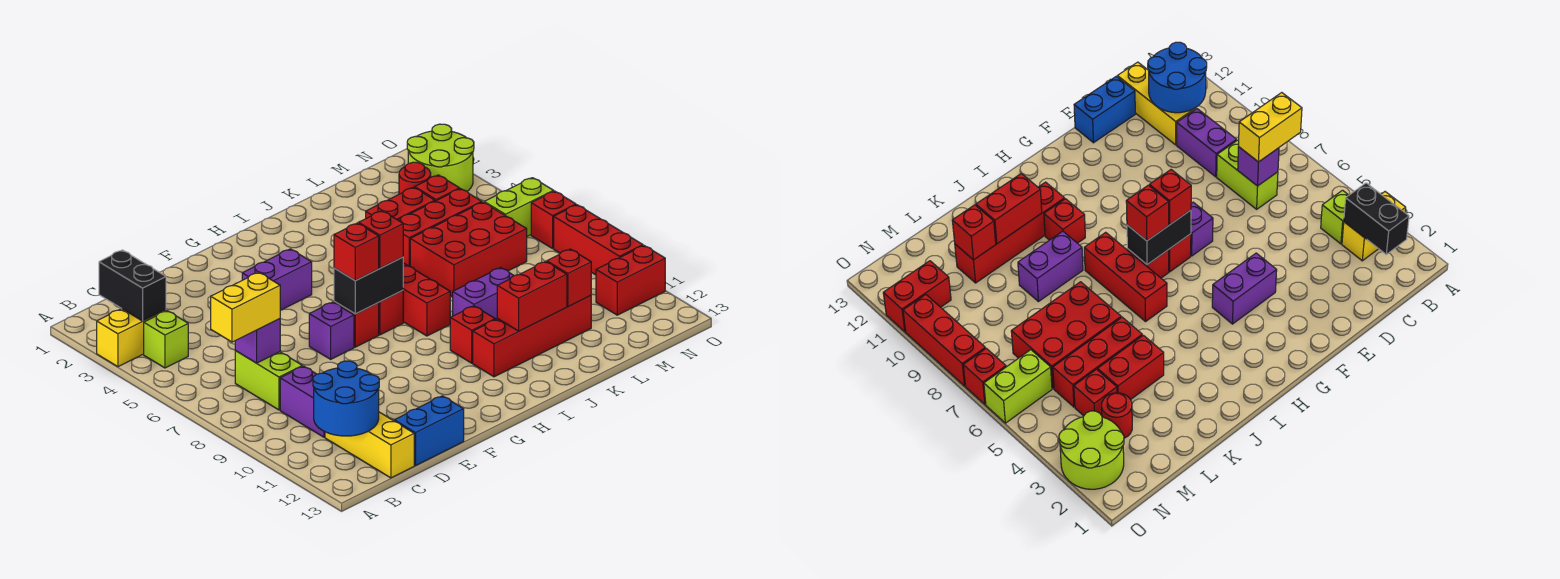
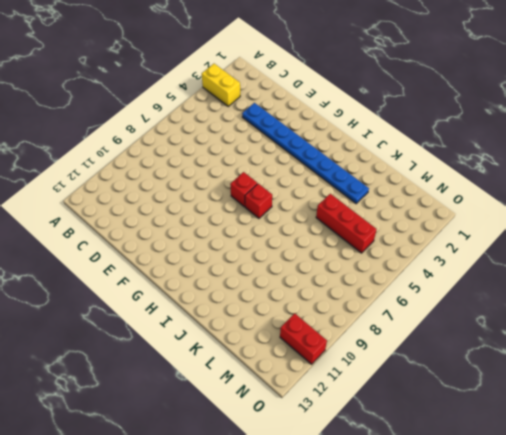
blue 1x8 plate [242,103,369,204] -> none
none -> lime 1x1 brick [144,311,188,368]
none -> lime 1x2 brick [235,351,303,410]
none -> purple 1x2 brick [280,366,325,437]
none -> yellow 1x3 brick [325,412,414,478]

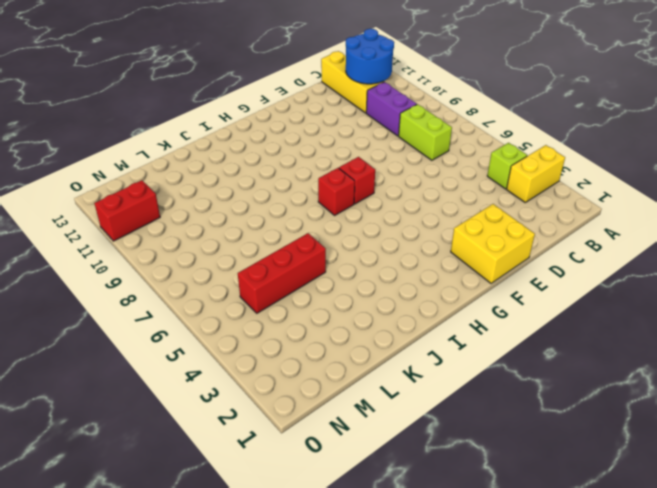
yellow 2x2 brick [451,204,535,283] -> none
none -> blue 1x2 brick [394,396,464,466]
none -> purple 1x2 brick [242,249,312,310]
none -> purple 1x1 brick [309,302,354,359]
none -> red 1x3 brick [403,263,451,336]

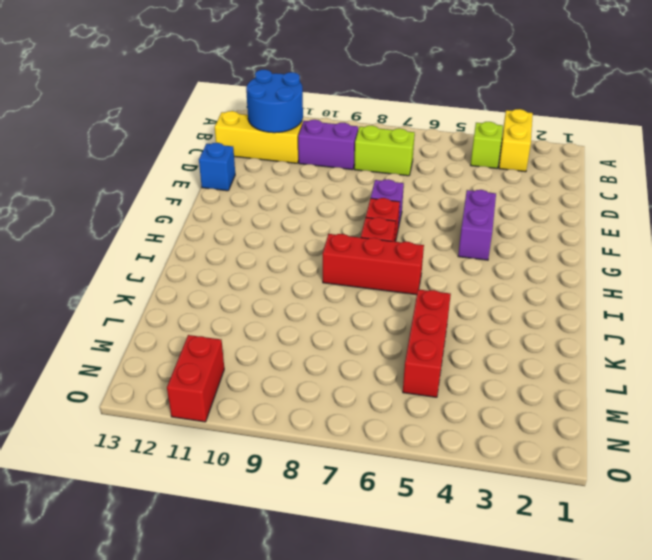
blue 1x1 brick [199,143,235,191] -> blue 1x2 brick [394,396,464,466]
none -> red 1x1 brick [450,306,495,363]
none -> red 1x4 brick [473,296,591,377]
none -> purple 1x2 brick [453,268,514,320]
none -> red 1x2 brick [366,187,435,220]

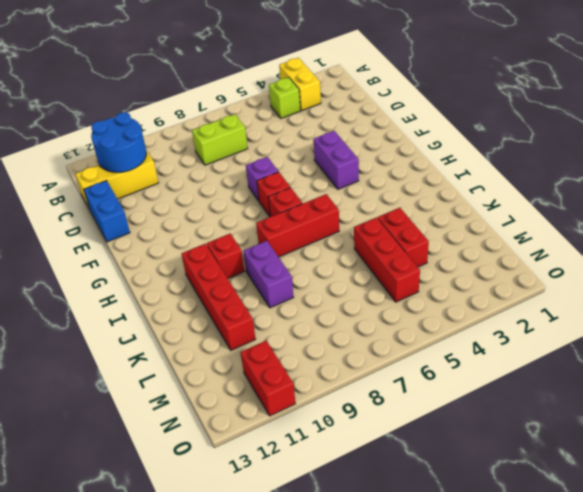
none -> purple 1x2 brick [280,366,325,437]
none -> red 2x3 brick [410,202,527,297]
none -> red 1x1 round brick [399,162,431,194]
none -> red 1x1 brick [415,175,460,201]

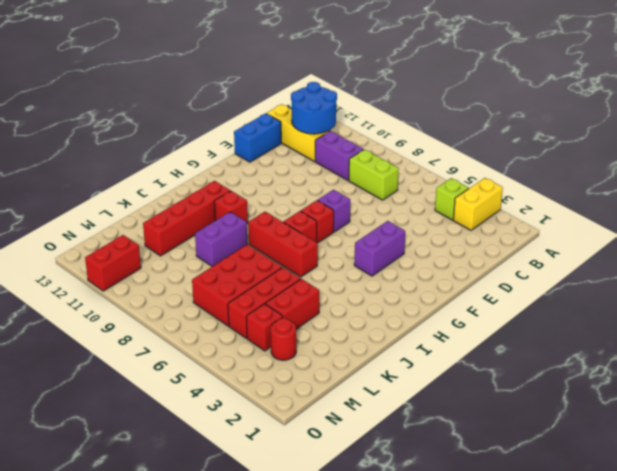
none -> lime 2x2 round brick [407,124,474,191]
none -> lime 1x2 brick [484,178,554,236]
none -> red 1x1 brick [531,191,576,248]
none -> red 1x3 brick [554,205,643,275]

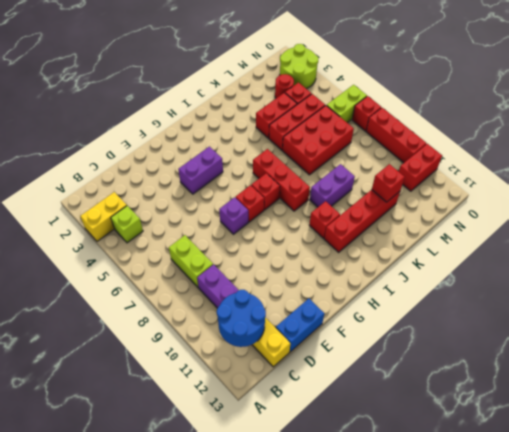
none -> black 1x2 brick [99,250,166,321]
none -> purple 1x1 brick [235,319,280,363]
none -> black 1x2 brick [334,257,403,314]
none -> red 1x2 brick [497,262,567,331]

